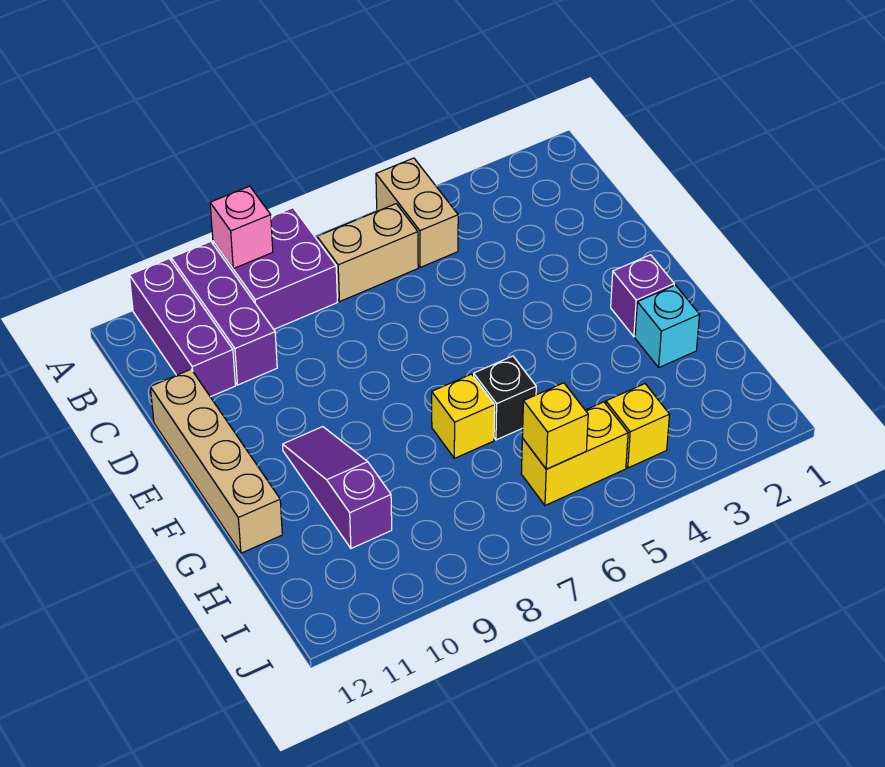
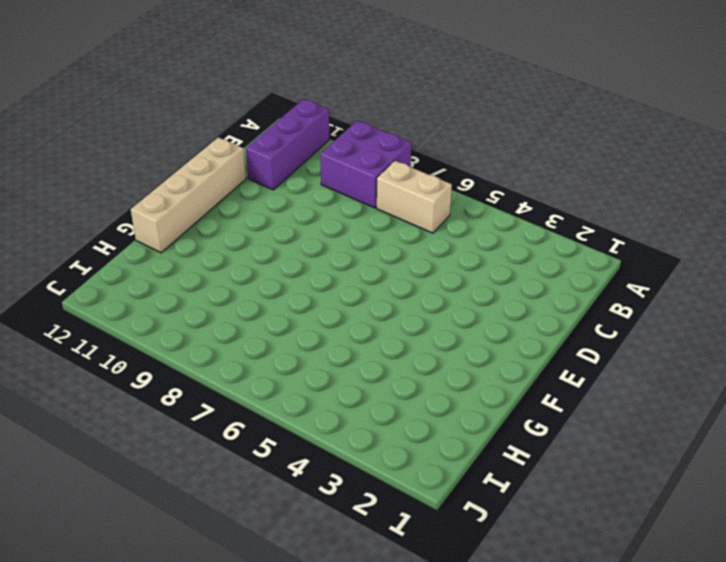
none -> tan 1x2 brick [376,158,458,268]
none -> purple 1x3 brick [171,241,277,385]
none -> purple 1x1 brick [611,255,674,337]

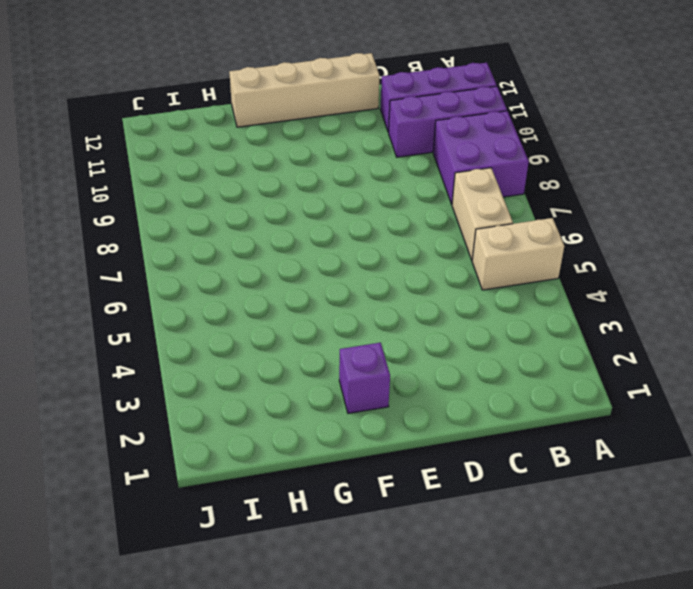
none -> purple 1x3 slope [283,427,392,548]
none -> cyan 1x1 brick [635,285,700,367]
none -> black 1x1 brick [474,356,536,440]

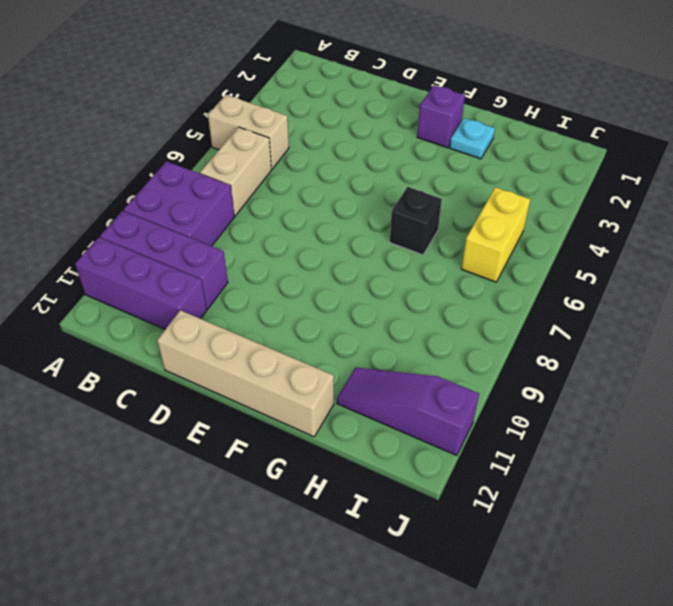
cyan 1x1 plate [450,118,495,159] -> cyan 1x1 brick [635,285,700,367]
purple 1x3 slope [337,367,479,456] -> purple 1x3 slope moved to [283,427,392,548]
none -> yellow 1x1 brick [432,374,495,458]
none -> yellow 1x1 brick [606,384,670,468]
none -> pink 1x1 brick [210,186,273,269]

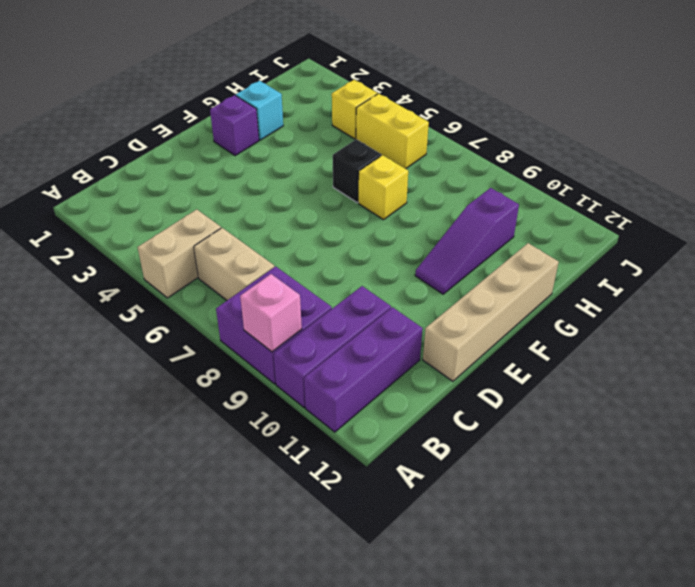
none -> yellow 1x1 brick [522,383,588,469]

